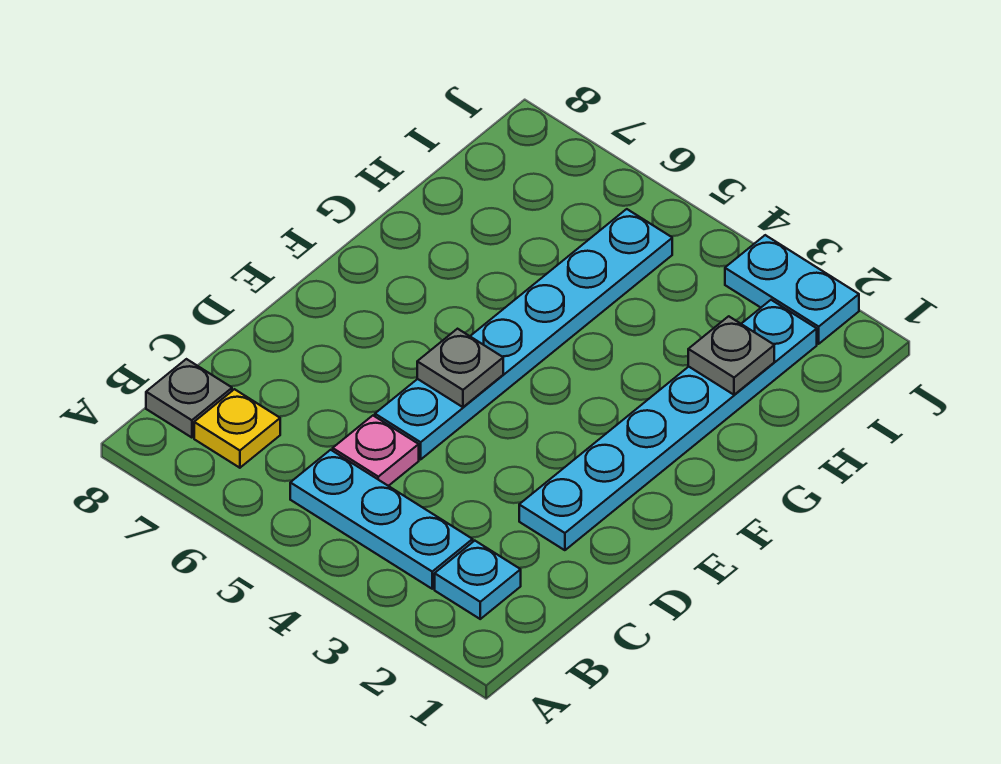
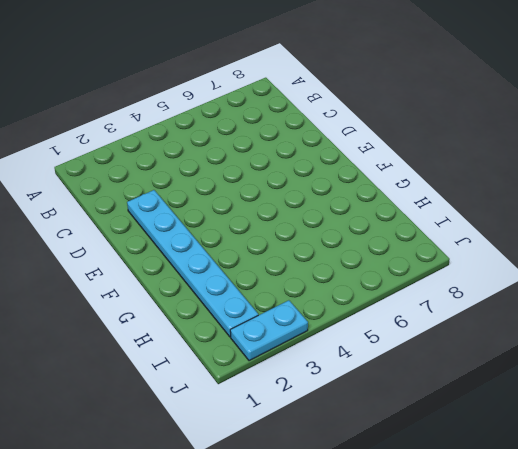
none -> cyan 1x1 plate [435,541,521,619]
none -> cyan 1x3 plate [290,450,473,589]

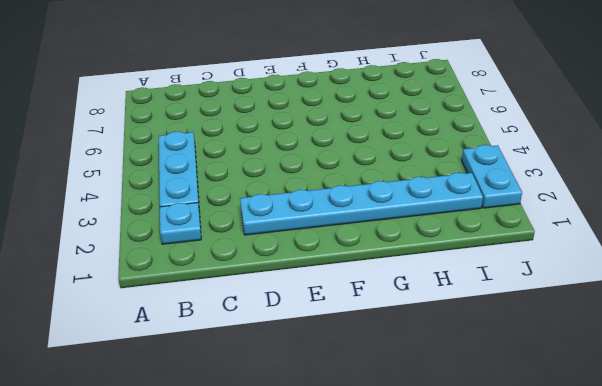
none -> yellow 1x1 plate [194,389,280,468]
none -> grey 1x1 plate [146,359,232,438]

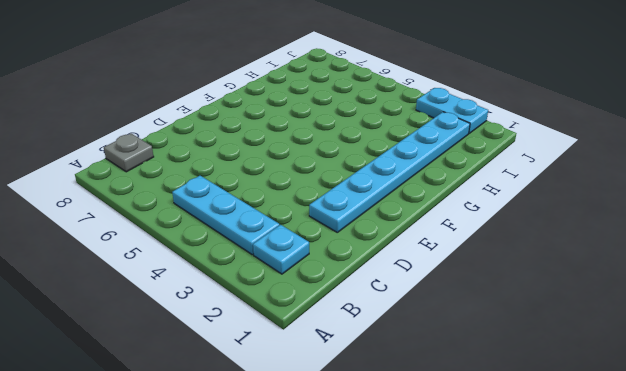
none -> yellow 1x1 plate [194,389,280,468]
none -> pink 1x1 plate [333,416,419,486]

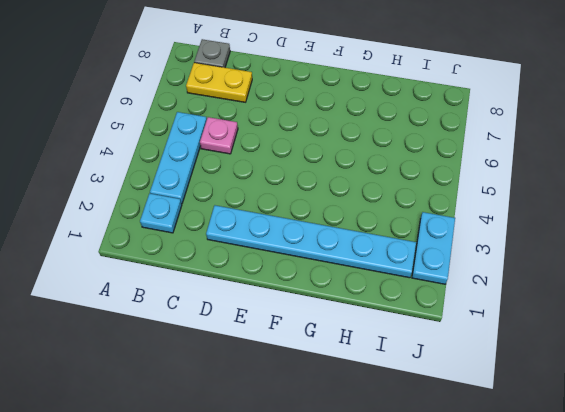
yellow 1x2 plate [186,63,252,102] -> yellow 1x1 plate [194,389,280,468]
none -> cyan 1x6 plate [375,209,672,459]
none -> grey 1x1 plate [417,329,503,407]

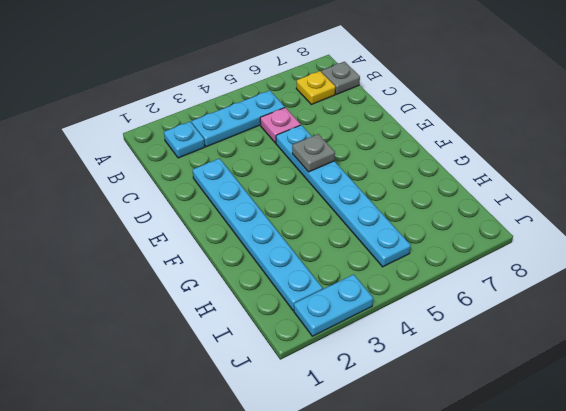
none -> grey 1x1 plate [688,316,774,395]

